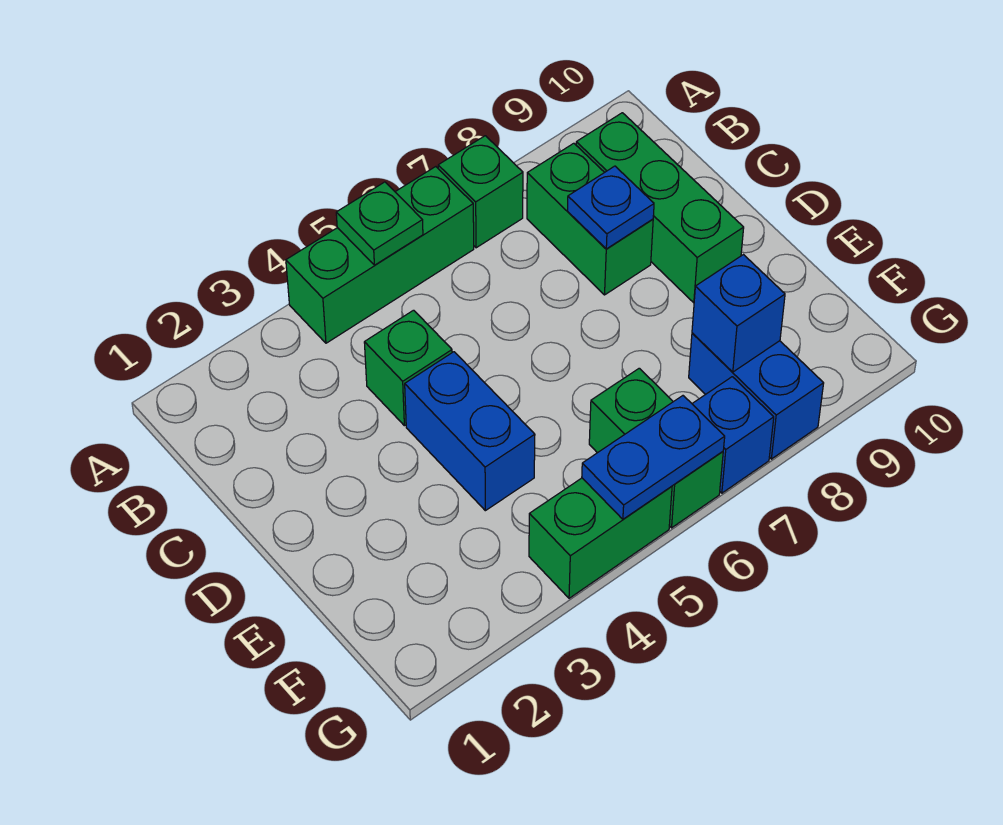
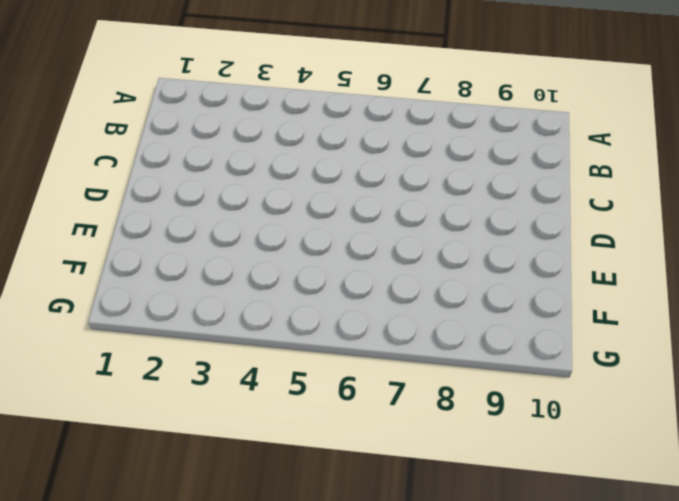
none -> green 1x3 brick [286,167,474,343]
none -> green 1x1 brick [438,136,523,248]
none -> green 1x2 brick [527,143,653,295]

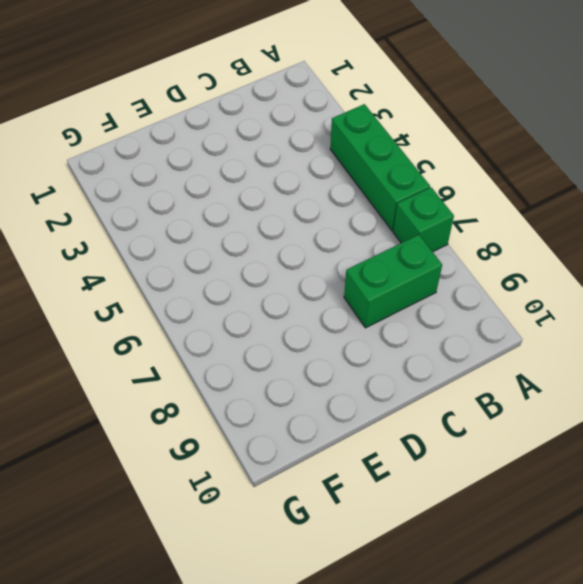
none -> green 1x3 brick [576,113,744,303]
none -> green 1x1 brick [364,310,452,426]
none -> blue 1x2 brick [405,352,535,511]

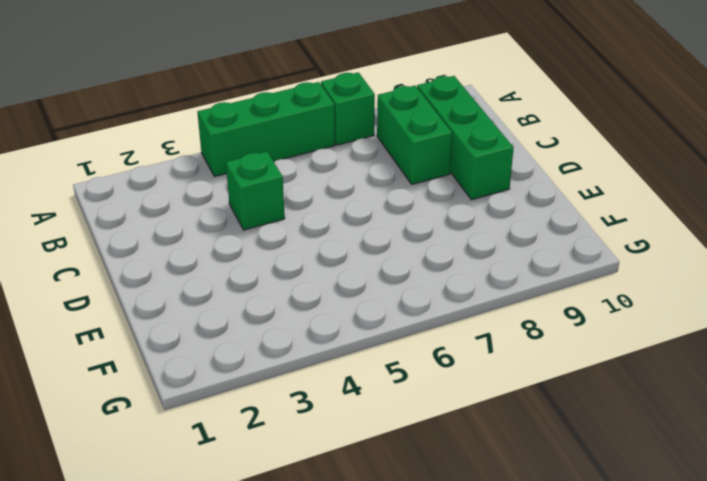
none -> blue 1x2 brick [405,352,535,511]
none -> green 1x2 brick [589,368,723,528]
none -> blue 1x2 brick [689,333,824,459]

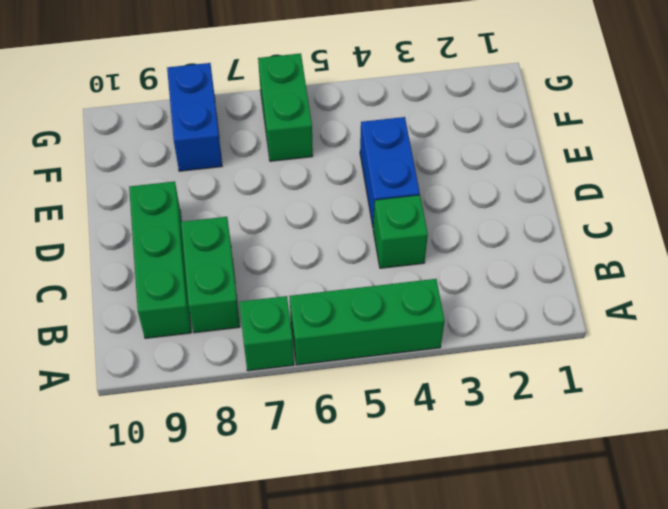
none -> green 1x2 brick [529,478,672,598]
none -> blue 1x1 brick [692,377,774,493]
none -> green 1x1 plate [336,182,423,265]

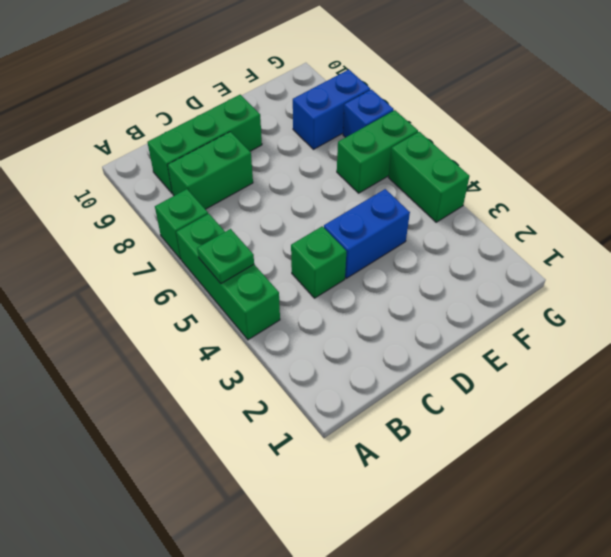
none -> blue 1x1 plate [567,166,654,249]
none -> blue 1x1 brick [692,255,785,372]
none -> blue 1x2 plate [582,396,725,519]

